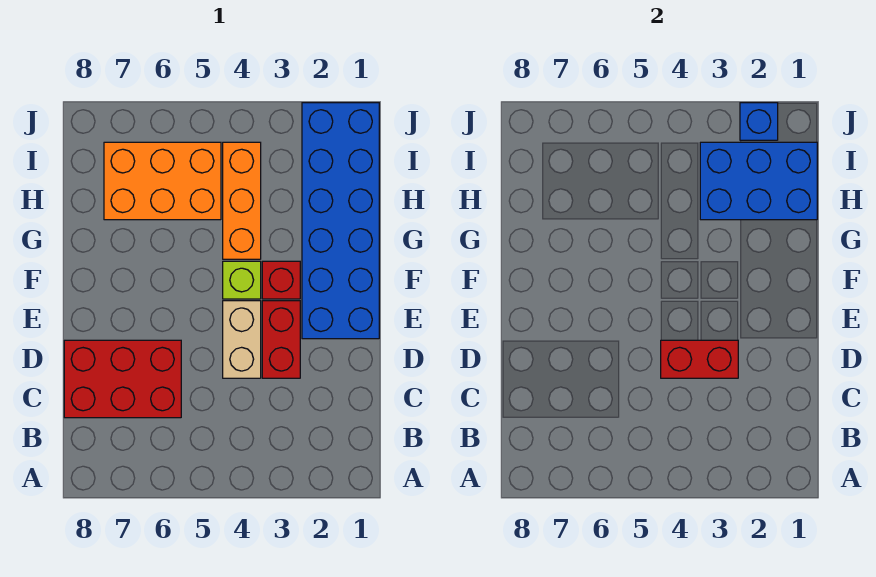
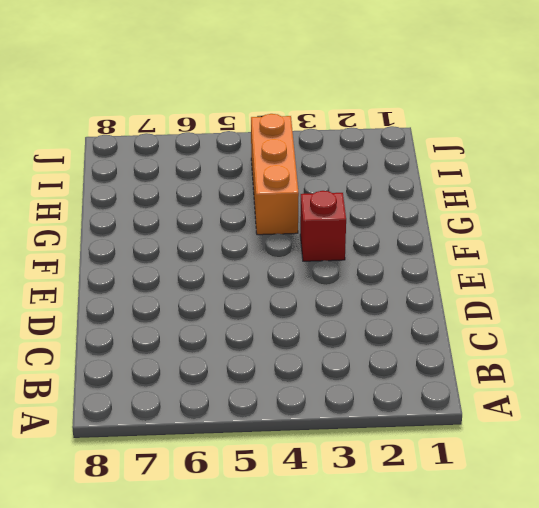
none -> red 2x3 brick [64,340,181,418]
none -> red 1x2 brick [262,301,300,378]

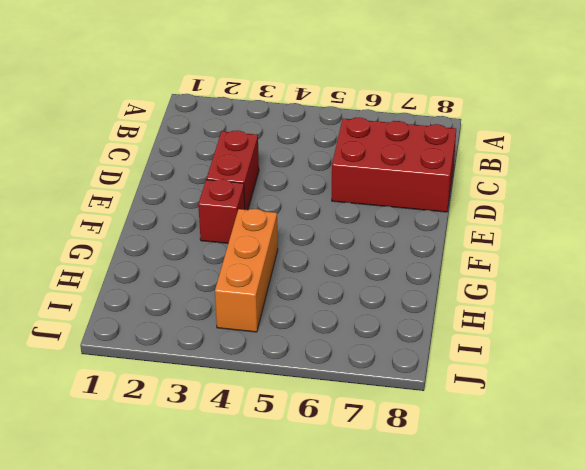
none -> tan 1x2 brick [223,301,261,378]
none -> blue 2x6 brick [302,103,379,339]

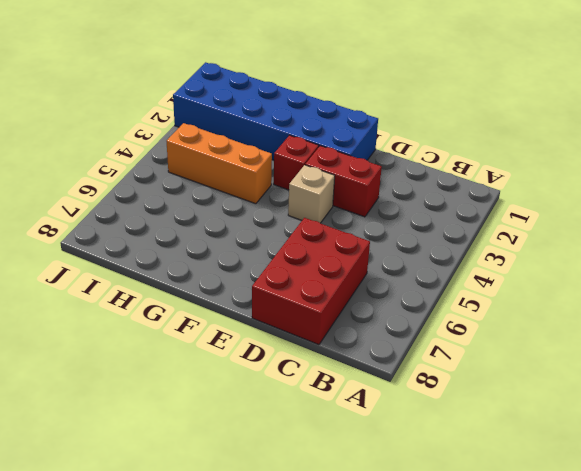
tan 1x1 brick [288,165,335,223] -> tan 1x2 brick [223,301,261,378]
none -> lime 1x1 brick [223,261,261,299]
none -> orange 2x3 brick [104,142,221,220]

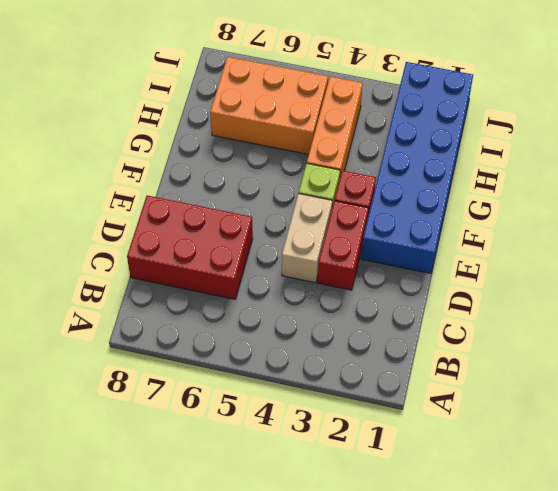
none -> red 1x2 brick [661,340,738,378]
none -> blue 2x3 brick [700,142,817,220]

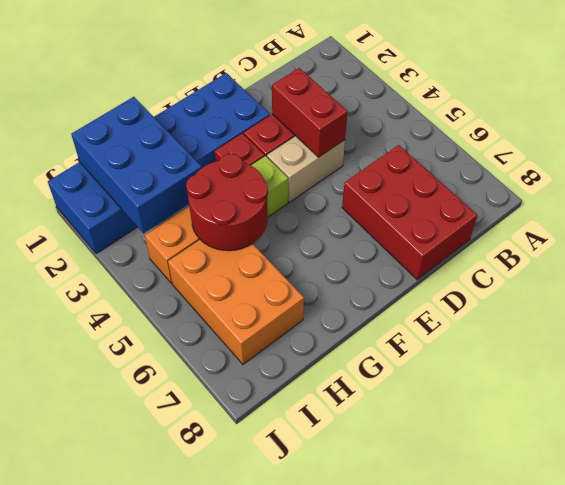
red 2x2 round brick [186,154,268,251] -> none
none -> blue 1x1 brick [740,103,778,140]

